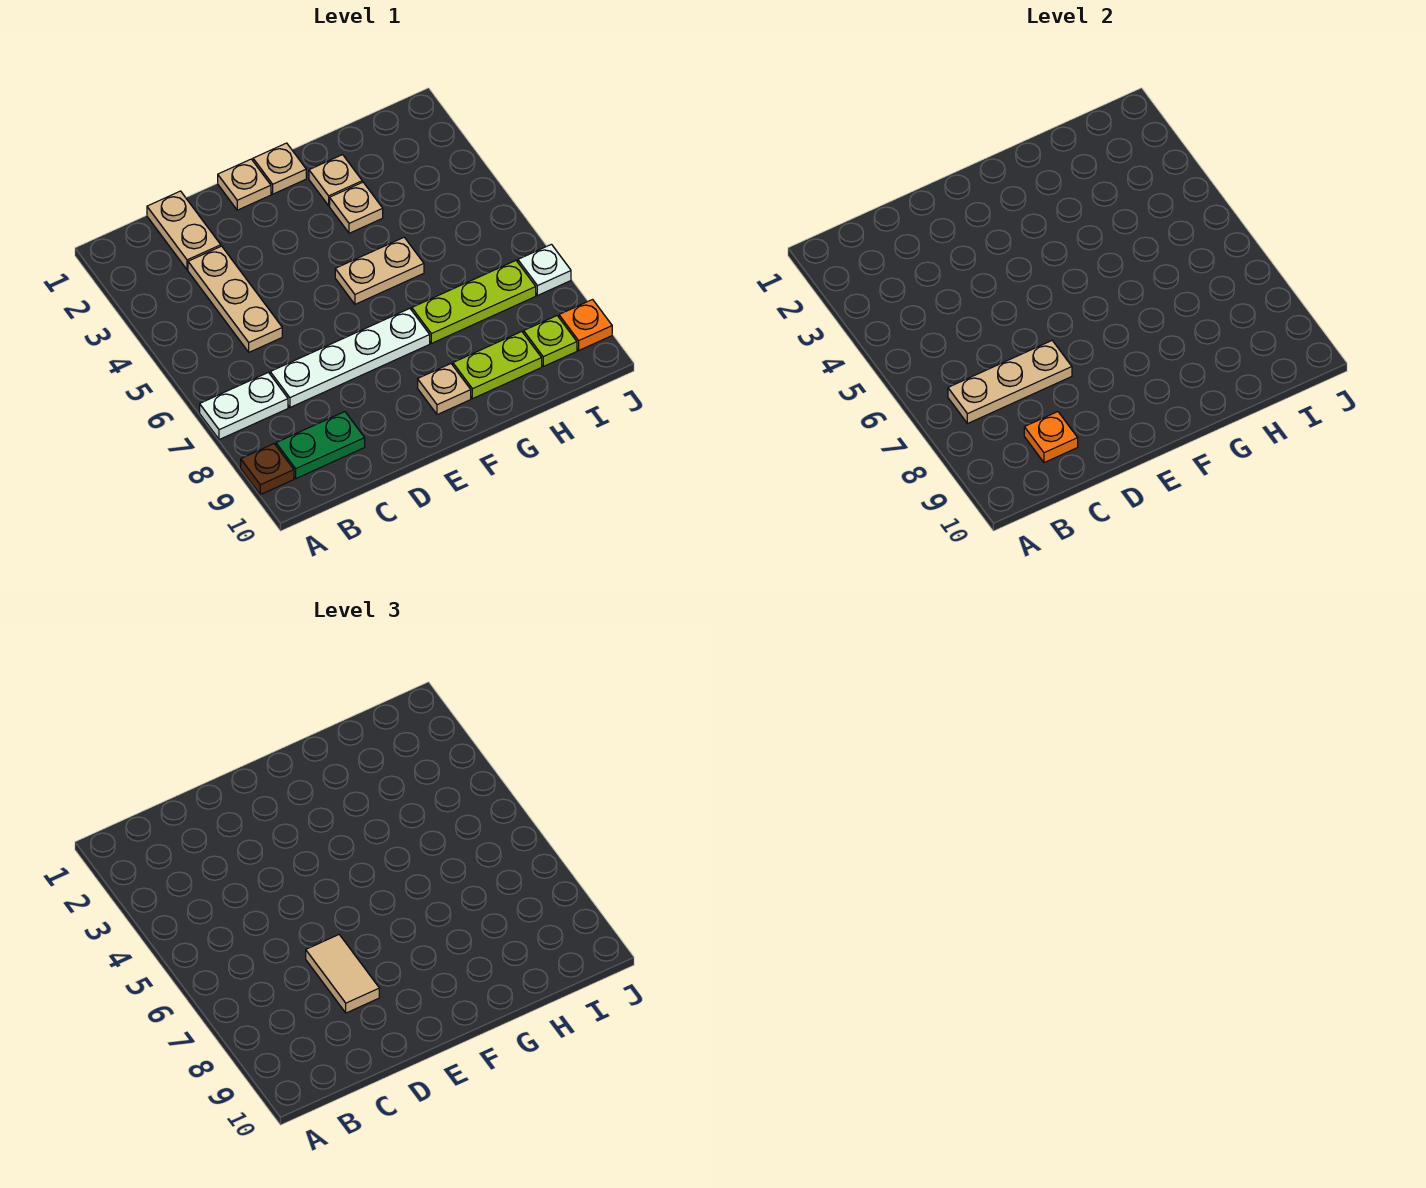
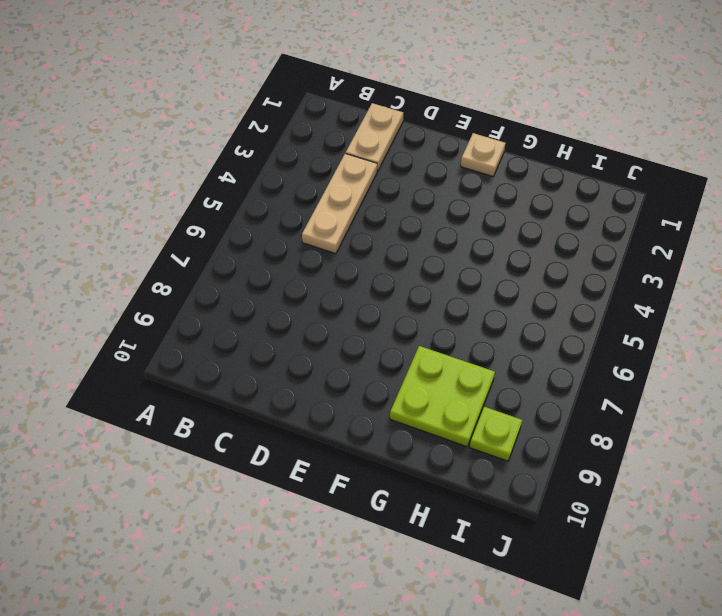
lime 2x2 plate [390,346,495,447] -> lime 1x2 plate [453,332,542,399]
none -> white 1x2 plate [200,373,288,440]
none -> brown 1x1 plate [241,444,294,495]
none -> green 1x2 plate [276,412,365,478]

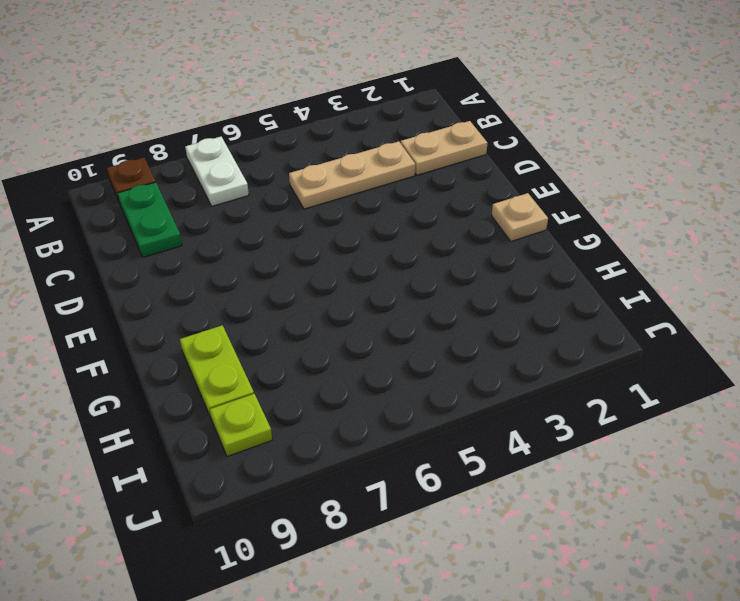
none -> white 1x4 plate [270,309,430,407]
none -> tan 1x1 plate [218,159,271,210]
none -> tan 1x2 plate [335,237,424,304]

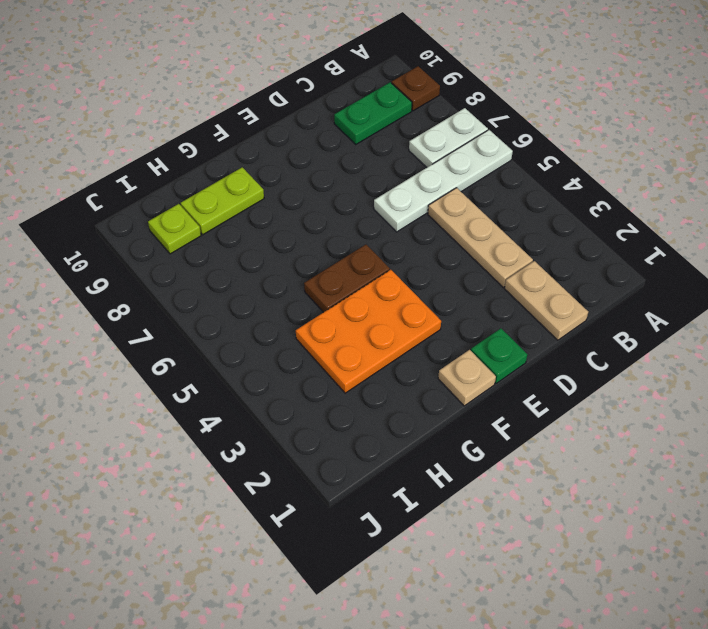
white 1x4 plate [374,130,513,232] -> white 1x4 plate moved to [270,309,430,407]
green 1x1 plate [471,328,527,384] -> tan 1x1 plate [218,159,271,210]
orange 2x3 plate [296,270,441,393] -> tan 1x1 plate [330,182,383,233]
brown 1x2 plate [304,245,390,312] -> tan 1x2 plate [335,237,424,304]
none -> tan 1x1 plate [418,364,471,415]
none -> tan 1x1 plate [309,155,362,206]
none -> lime 1x3 plate [412,261,536,343]

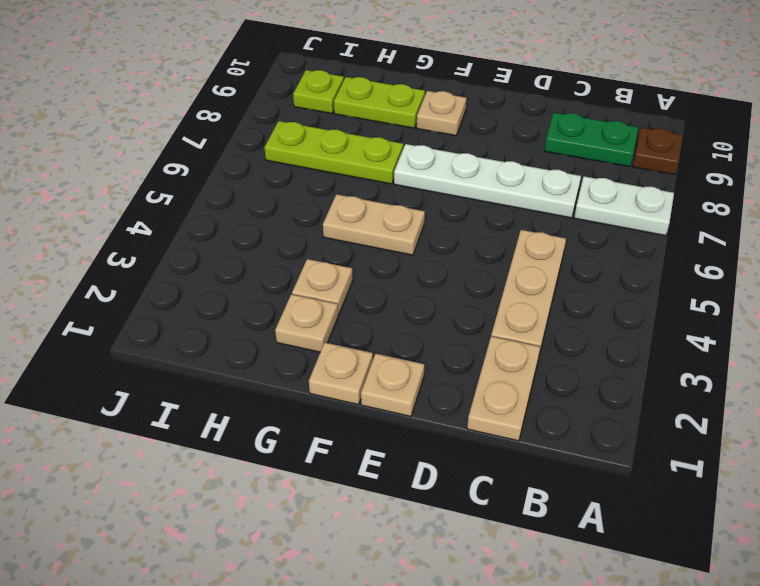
none -> white 1x1 plate [518,244,571,296]
none -> orange 1x1 plate [559,300,612,350]
none -> tan 1x3 plate [948,341,1072,424]

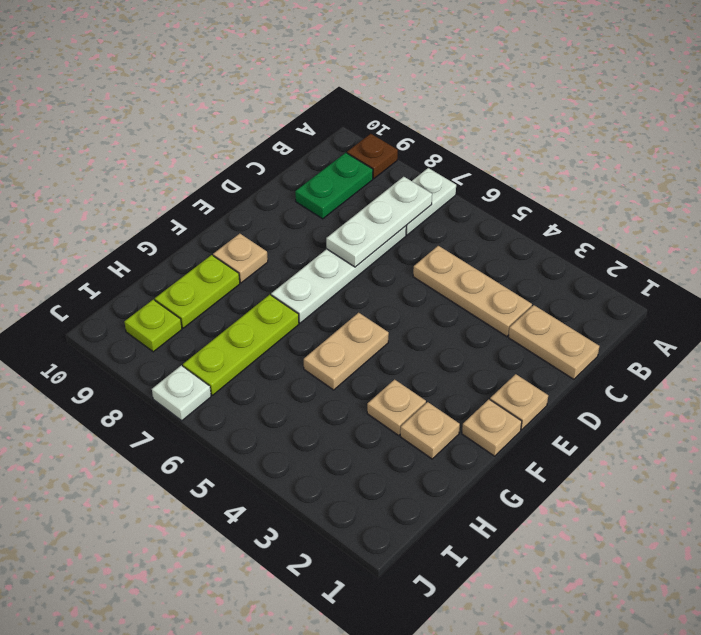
white 1x3 plate [326,177,432,267] -> tan 1x3 plate [948,341,1072,424]
none -> orange 1x1 plate [559,300,612,350]
none -> orange 1x1 plate [1024,412,1078,463]
none -> tan 1x2 tile [306,935,379,1013]

